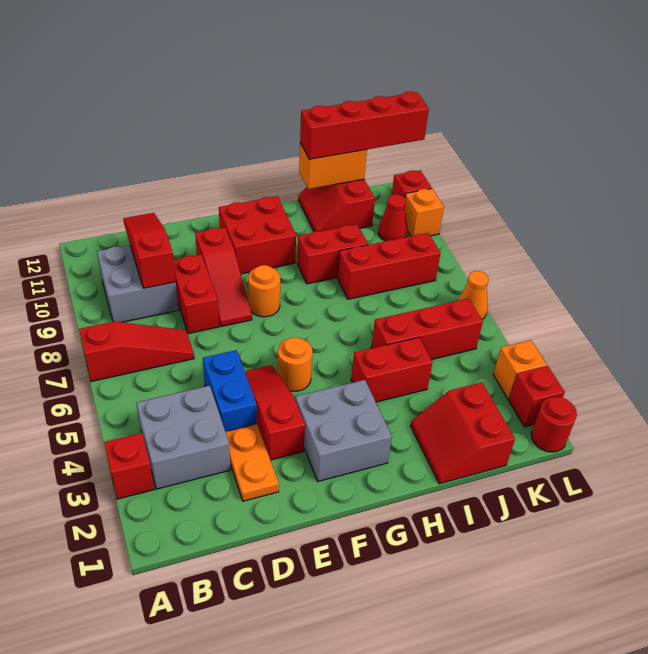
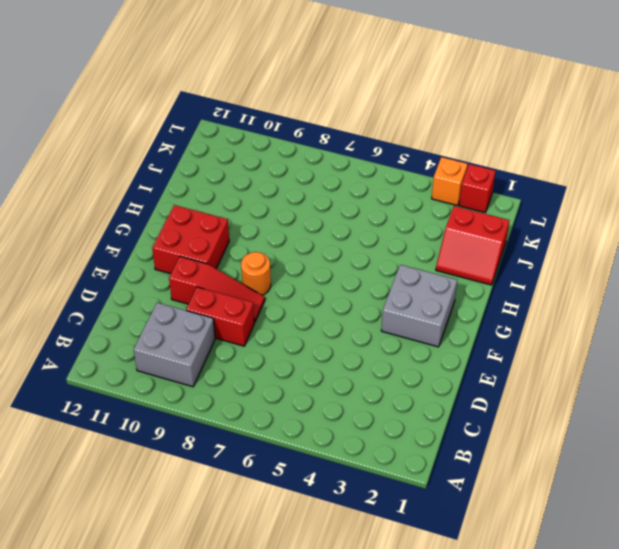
none -> red 1x1 brick [104,433,154,499]
none -> red 1x3 slope [79,322,194,382]
none -> grey 2x2 brick [136,386,231,489]

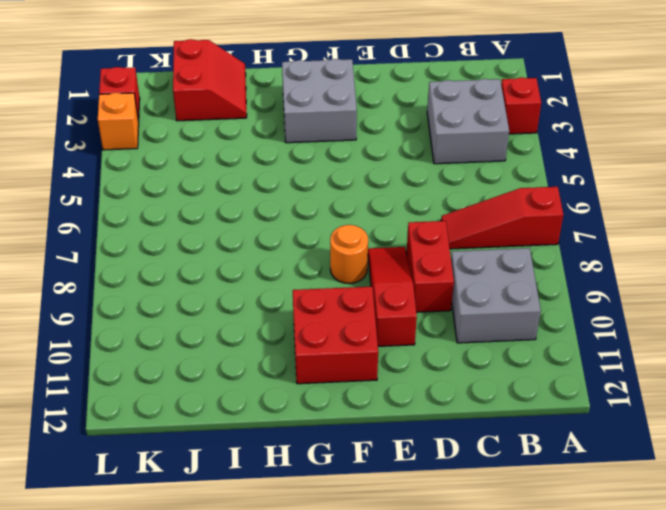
none -> orange 1x2 plate [226,424,279,501]
none -> blue 1x2 brick [203,350,257,432]
none -> red 1x3 slope [245,365,305,460]

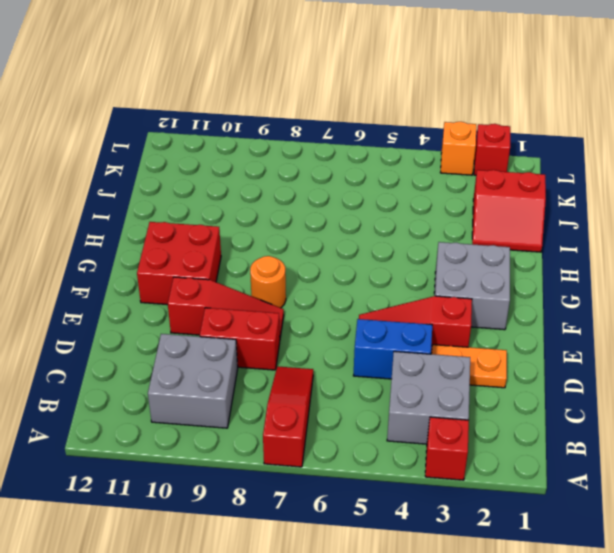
none -> orange 1x1 round brick [278,338,312,391]
none -> red 1x2 brick [351,338,433,402]
none -> red 1x2 brick [297,224,368,284]

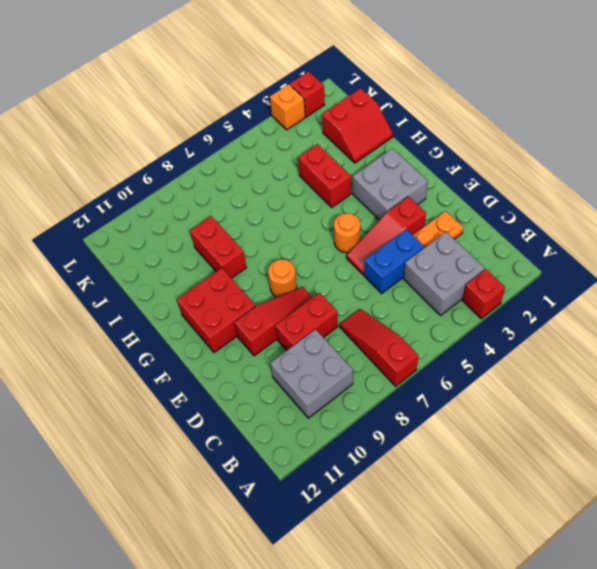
none -> red 1x3 brick [371,299,483,360]
none -> red 1x3 brick [337,233,441,299]
none -> red 2x2 slope [298,179,375,231]

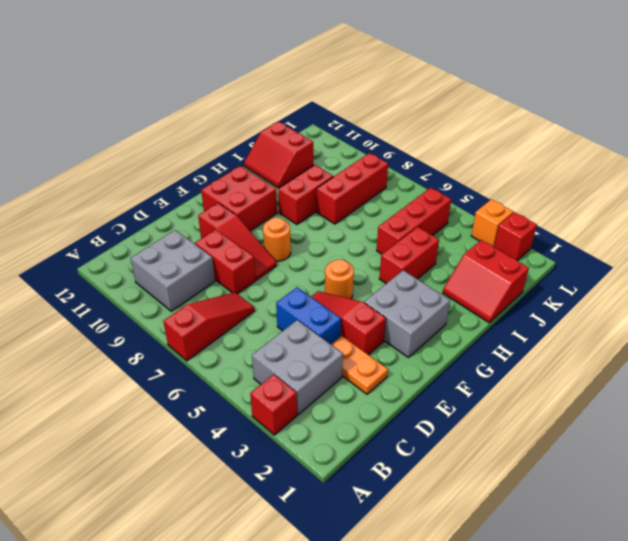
none -> red 1x1 cone [378,194,407,241]
none -> red 1x1 round brick [531,397,577,452]
none -> orange 1x1 cone [458,271,489,319]

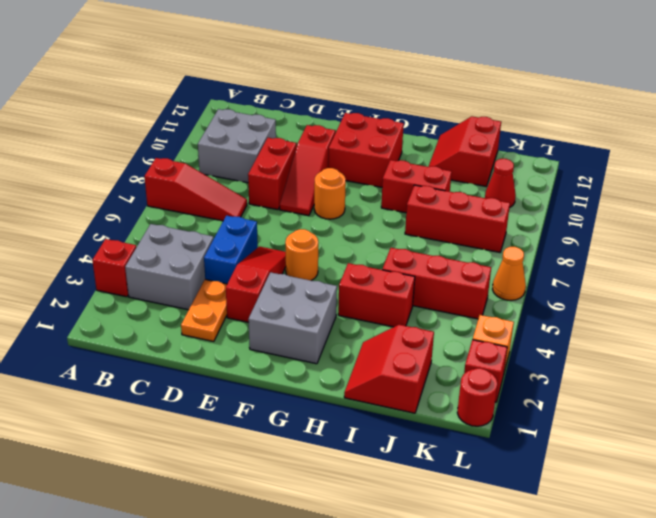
none -> orange 1x1 brick [405,189,444,236]
none -> red 1x1 brick [392,170,432,198]
none -> red 1x3 slope [123,213,176,288]

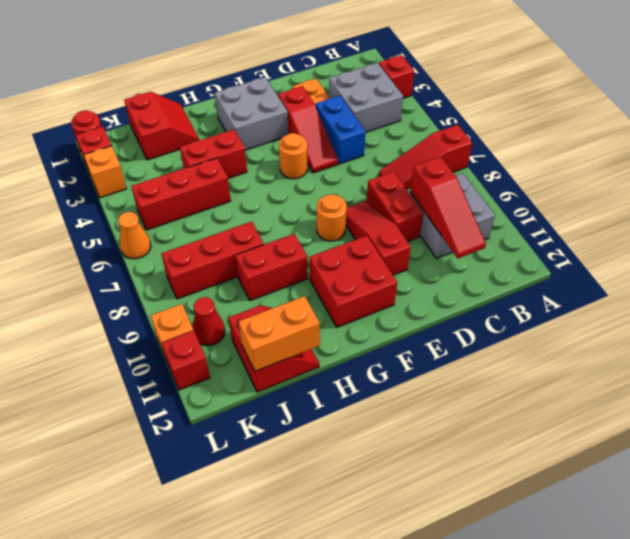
none -> red 1x4 brick [300,92,429,159]

